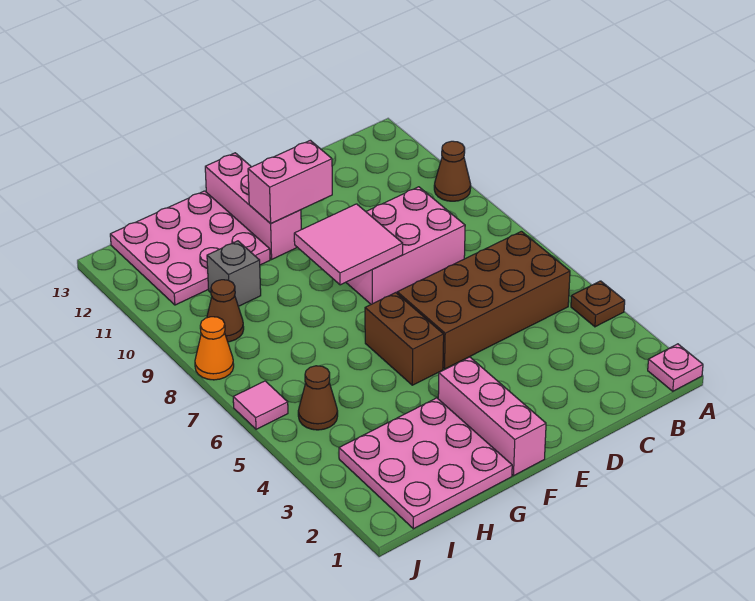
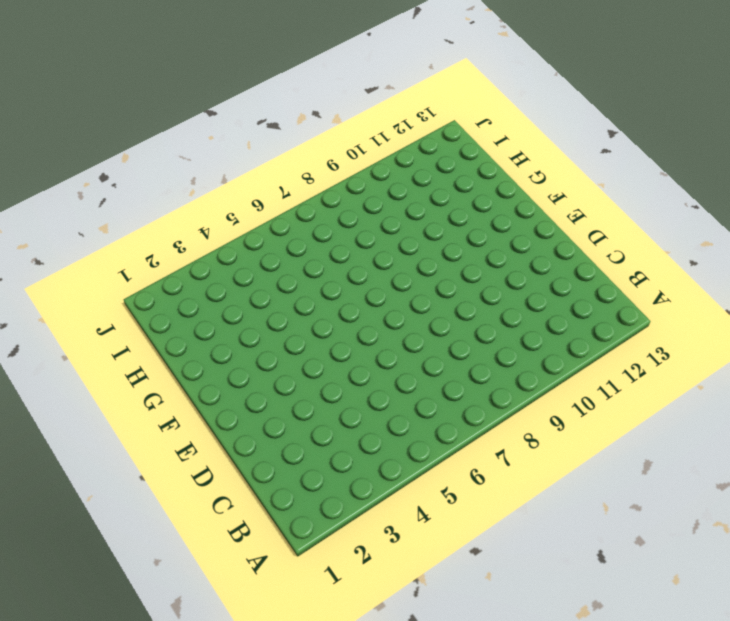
none -> pink 1x1 plate [648,344,703,391]
none -> brown 1x1 plate [571,281,625,327]
none -> brown 1x1 cone [434,141,471,201]

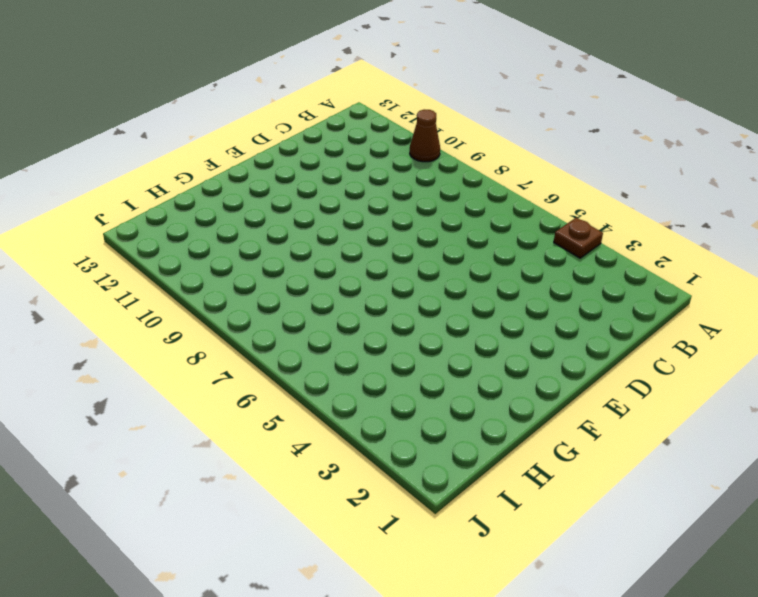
none -> pink 1x1 plate [648,344,703,391]
none -> brown 2x4 brick [397,231,570,369]
none -> pink 2x3 brick [346,187,465,304]

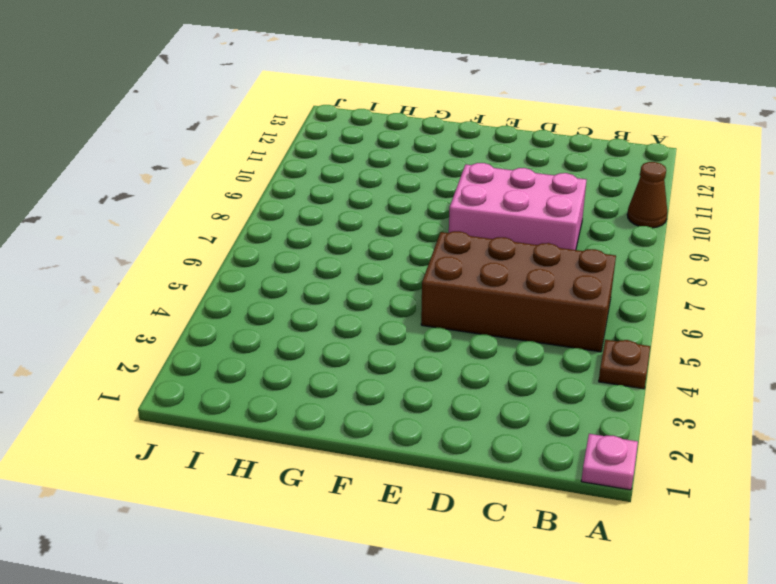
none -> pink 1x3 brick [438,357,546,476]
none -> brown 1x2 brick [365,293,444,385]
none -> pink 1x3 brick [205,153,301,259]

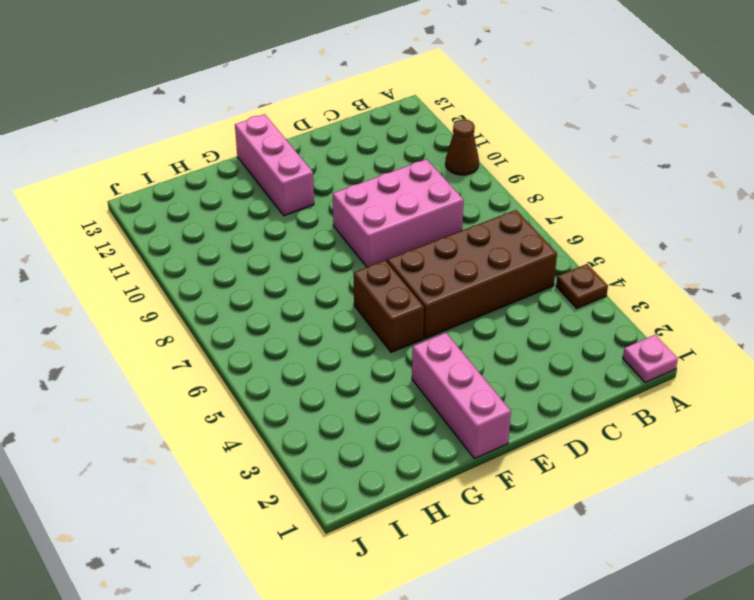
none -> pink 3x3 plate [339,398,512,529]
none -> pink 3x3 plate [110,191,270,305]
none -> grey 1x1 brick [207,241,261,306]

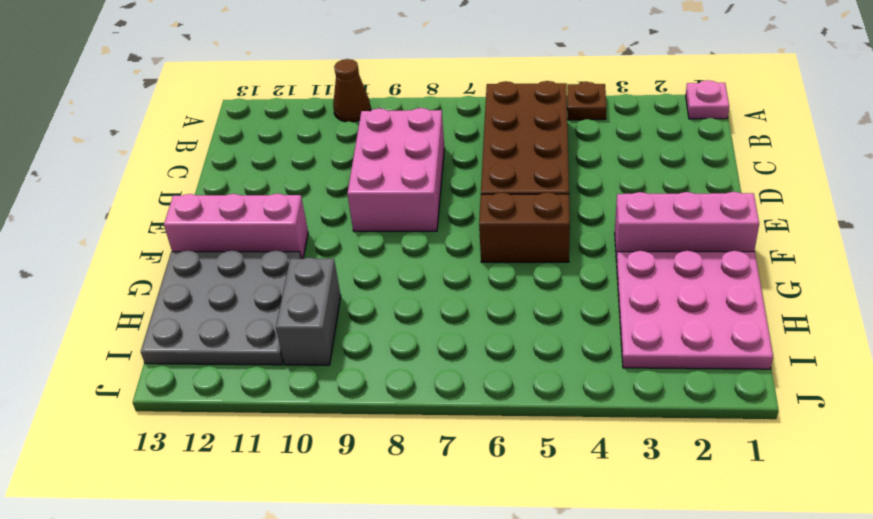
grey 3x3 plate [141,251,301,365] -> pink 3x3 plate [110,191,270,305]
grey 1x2 brick [276,258,341,365] -> grey 1x1 brick [207,241,261,306]
none -> brown 1x1 cone [298,366,338,430]
none -> brown 1x1 cone [207,280,244,342]
none -> pink 1x1 tile [233,381,288,429]

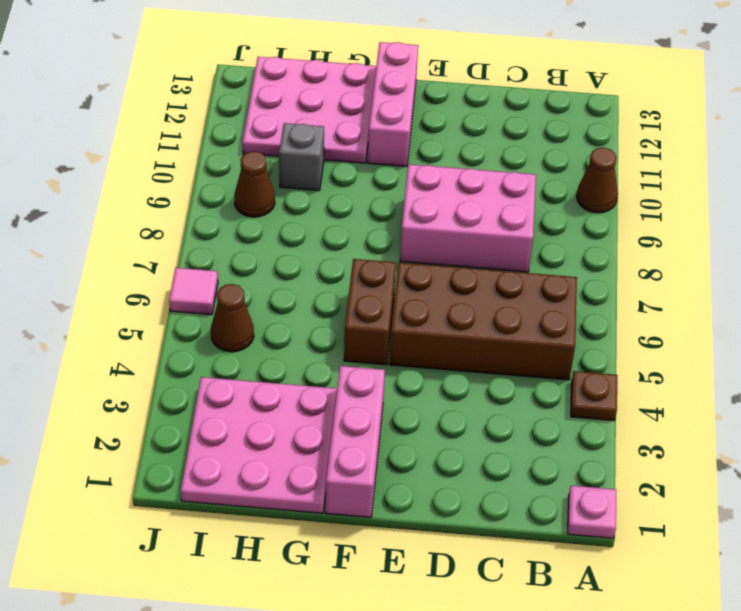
none -> orange 1x1 cone [195,317,234,380]
none -> pink 2x2 tile [294,204,403,285]
none -> pink 1x2 brick [248,140,332,224]

